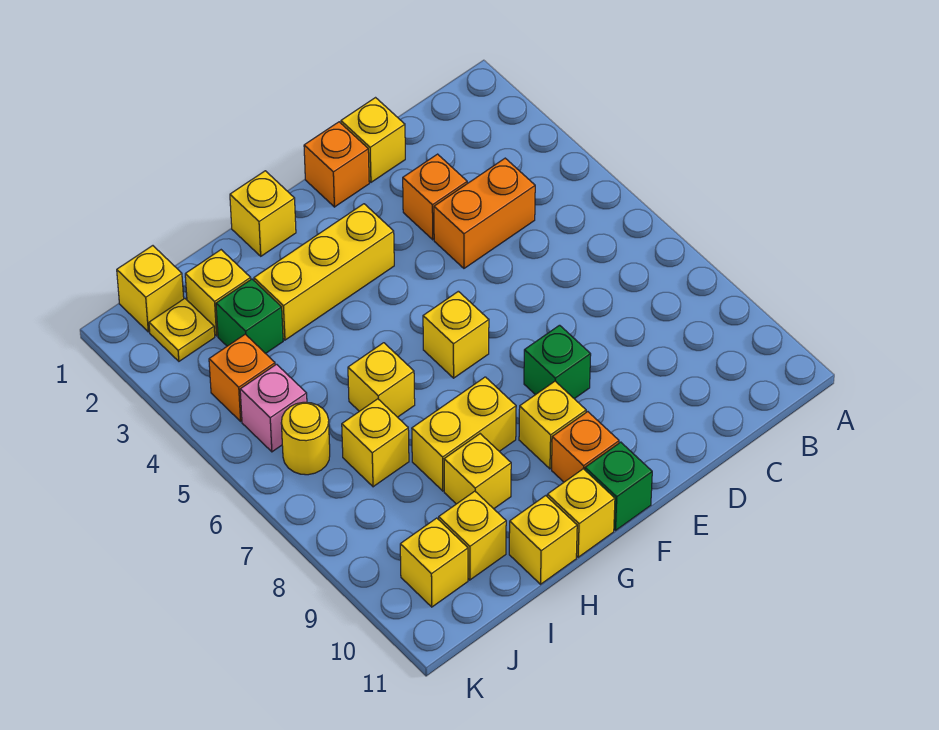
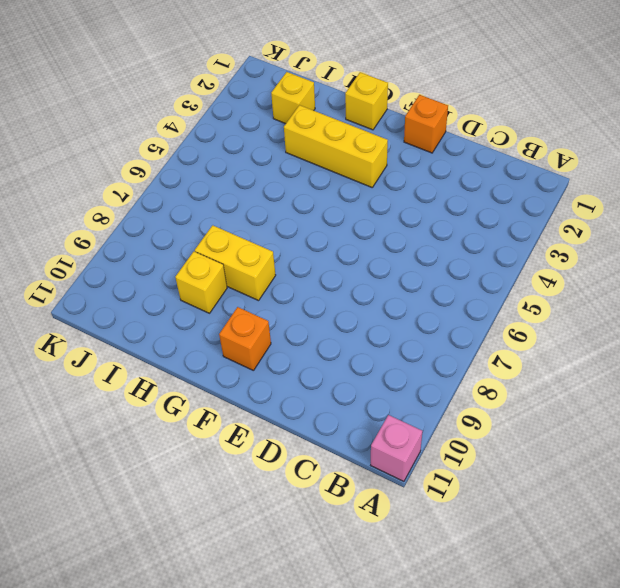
pink 1x1 brick [371,415,422,481] -> pink 1x1 brick moved to [240,364,307,452]
none -> orange 1x2 brick [434,158,535,268]
none -> yellow 1x1 brick [341,98,405,182]
none -> orange 1x1 brick [403,154,467,240]

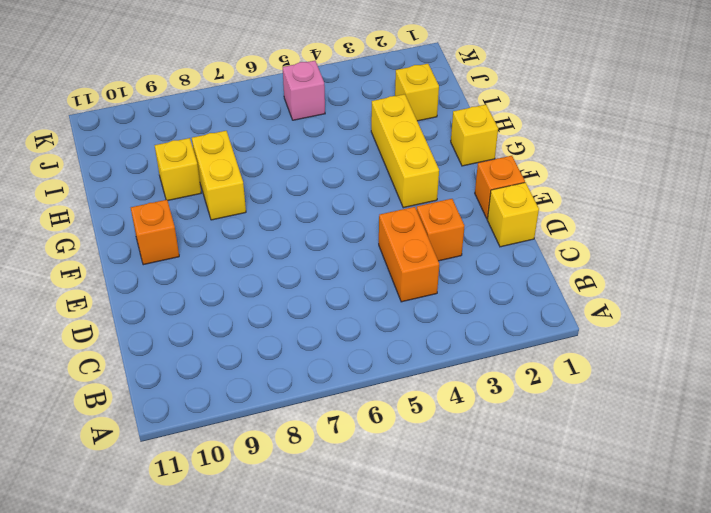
none -> green 1x1 brick [524,325,591,399]
none -> yellow 1x1 brick [423,291,489,378]
none -> yellow 1x1 brick [519,381,586,469]

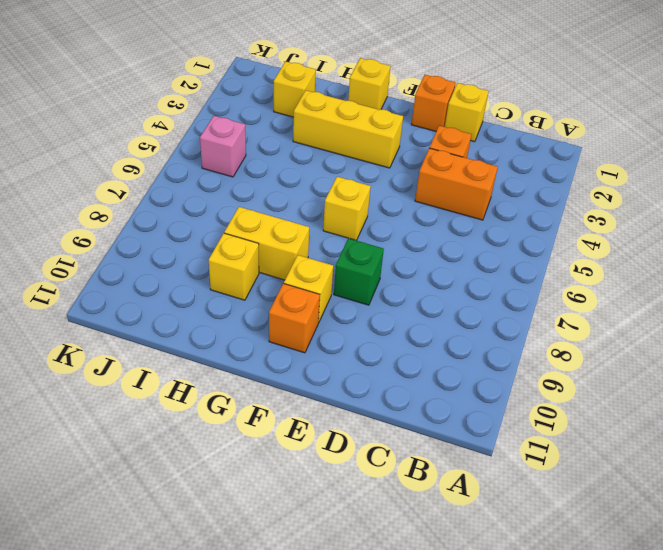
none -> green 1x1 brick [585,442,652,530]
none -> yellow 1x1 brick [547,469,615,557]
none -> yellow 1x1 brick [348,343,415,417]

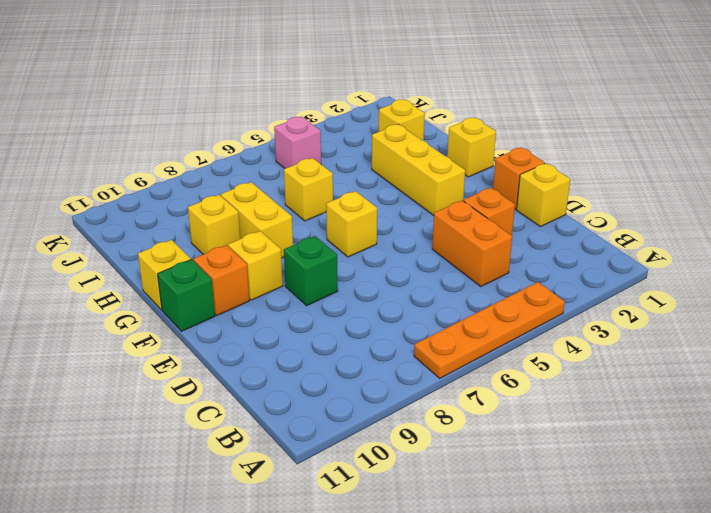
orange 1x4 plate [414,282,565,378] -> none
none -> yellow 1x1 brick [509,496,577,584]
none -> green 1x1 brick [216,279,283,354]
none -> yellow 1x1 brick [342,399,409,487]

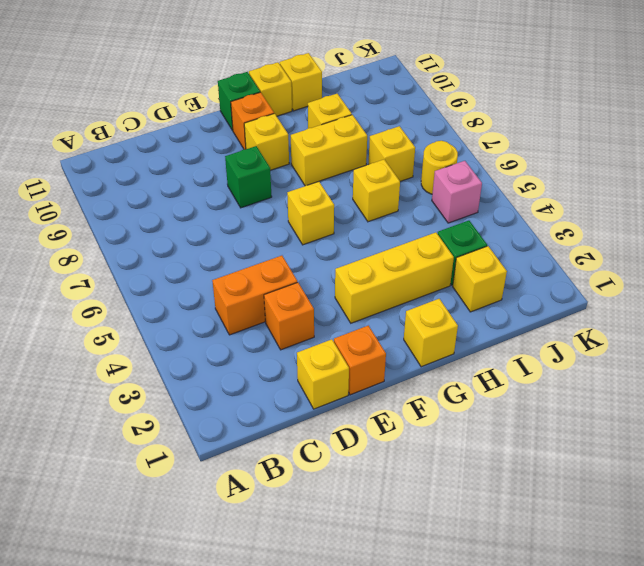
none -> yellow 1x1 brick [439,491,506,580]
none -> yellow 1x1 brick [117,246,184,332]
none -> yellow 1x1 plate [149,298,215,361]

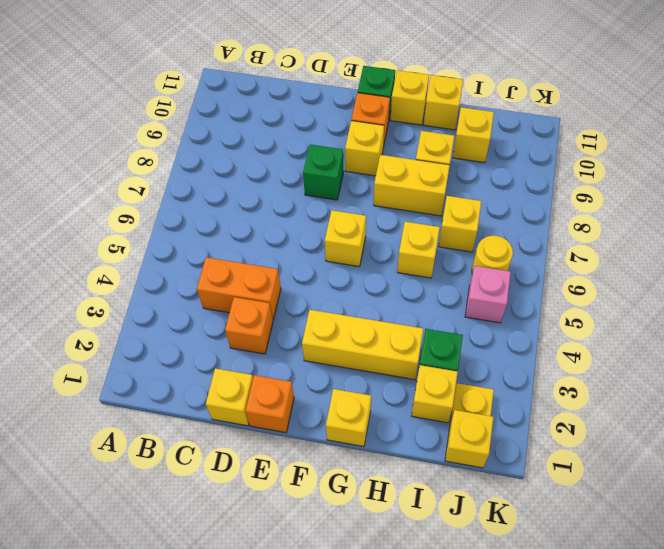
none -> orange 1x1 brick [209,334,275,421]
none -> yellow 1x1 brick [400,518,468,607]

